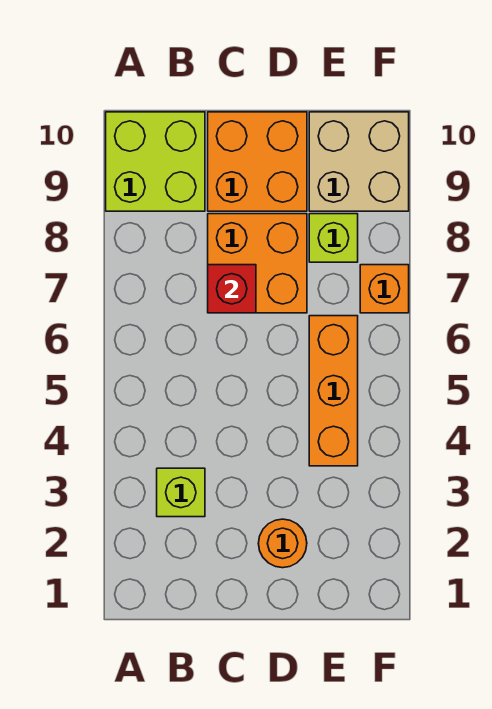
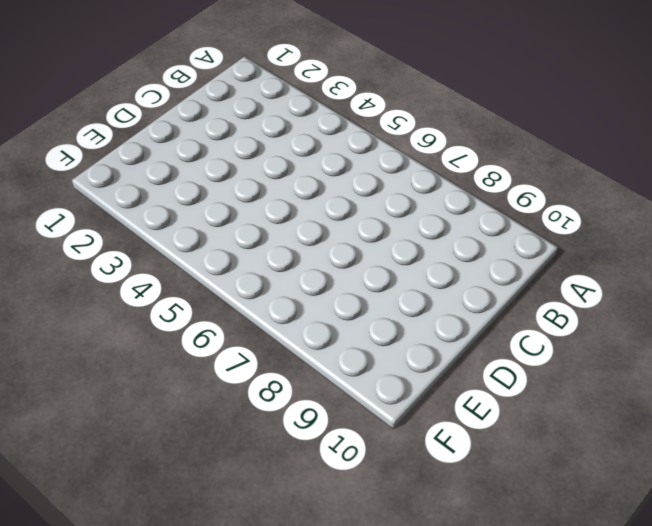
none -> lime 2x2 brick [106,112,205,211]
none -> lime 1x1 brick [157,468,205,517]

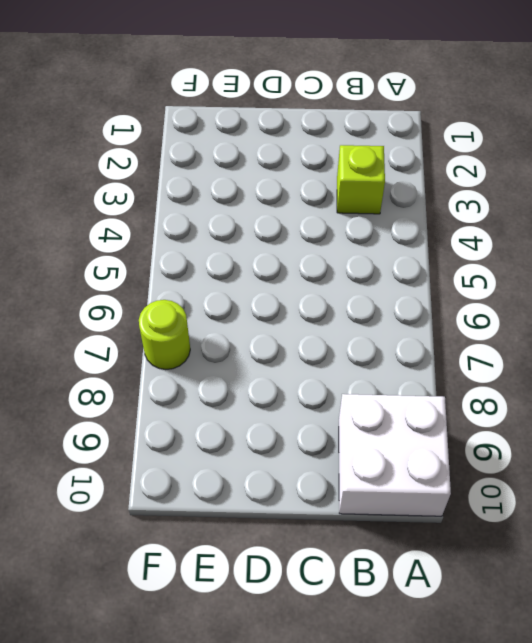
white 2x2 brick [339,394,451,516] -> lime 2x2 brick [106,112,205,211]
lime 1x1 round brick [139,300,190,370] -> orange 1x1 brick [360,265,409,313]
none -> orange 2x2 brick [208,214,307,313]
none -> orange 2x2 brick [208,112,307,211]

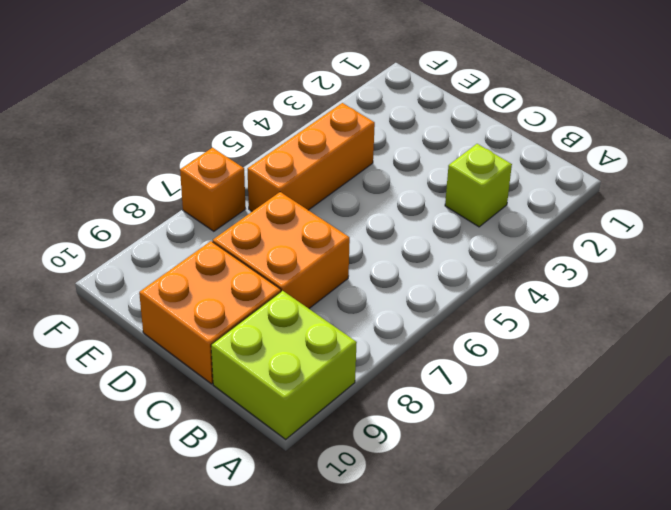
none -> orange 1x1 round brick [258,519,307,568]
none -> lime 1x1 brick [309,214,358,262]

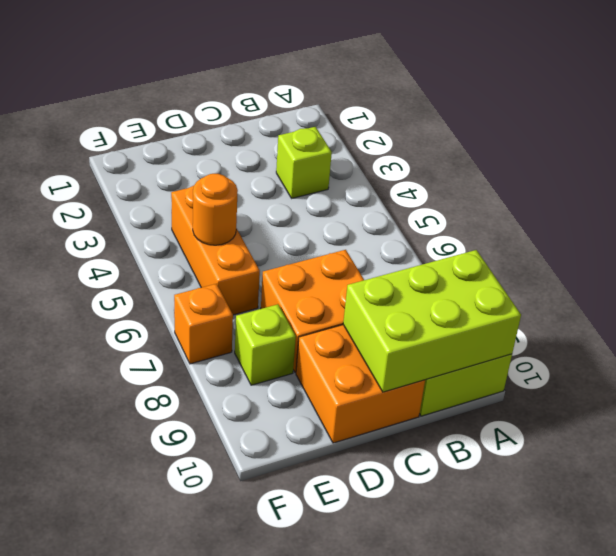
lime 2x3 brick [343,250,521,392] -> none
orange 1x1 round brick [193,174,238,245] -> orange 1x1 round brick moved to [258,519,307,568]
none -> tan 2x2 brick [309,112,409,211]
none -> red 1x1 brick [208,265,256,313]

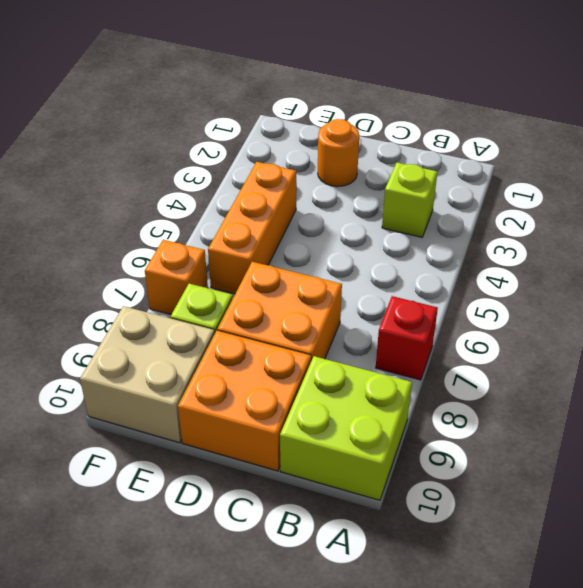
red 1x1 brick [376,296,438,380] -> red 1x1 brick moved to [208,265,256,313]

